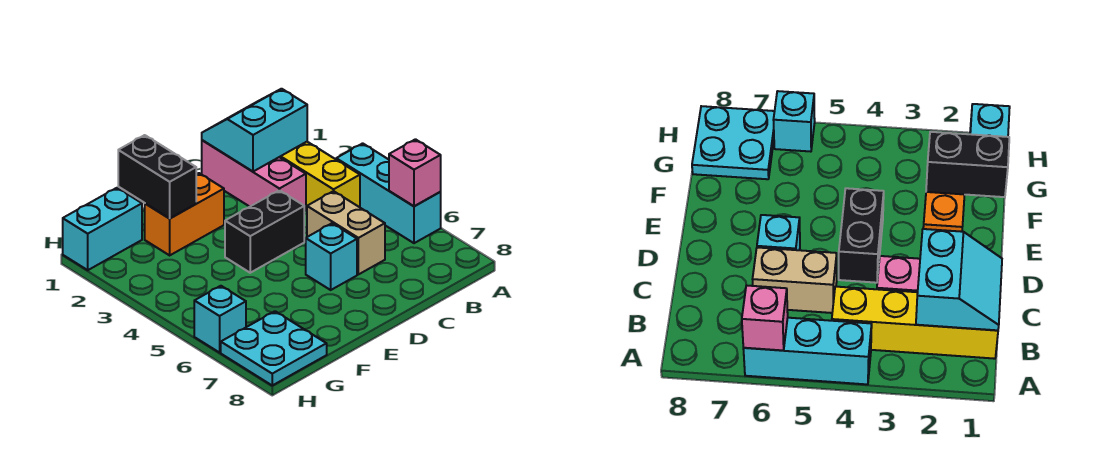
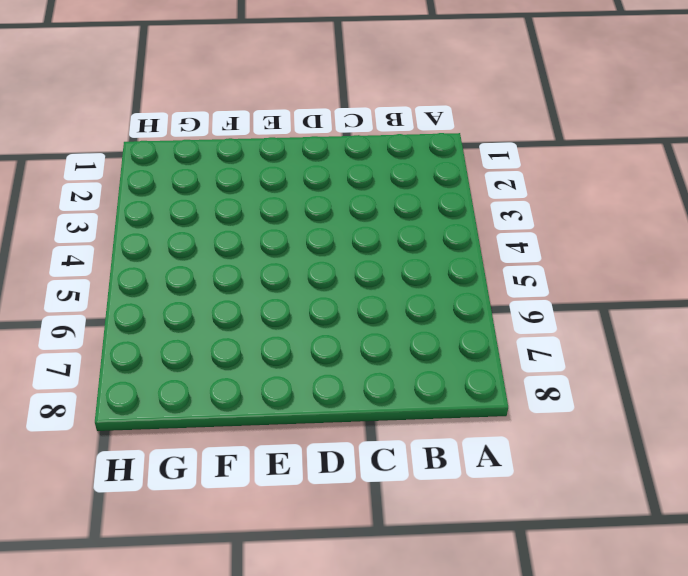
none -> cyan 1x3 brick [336,143,441,243]
none -> yellow 1x4 brick [280,142,360,209]
none -> pink 1x3 brick [202,140,306,211]

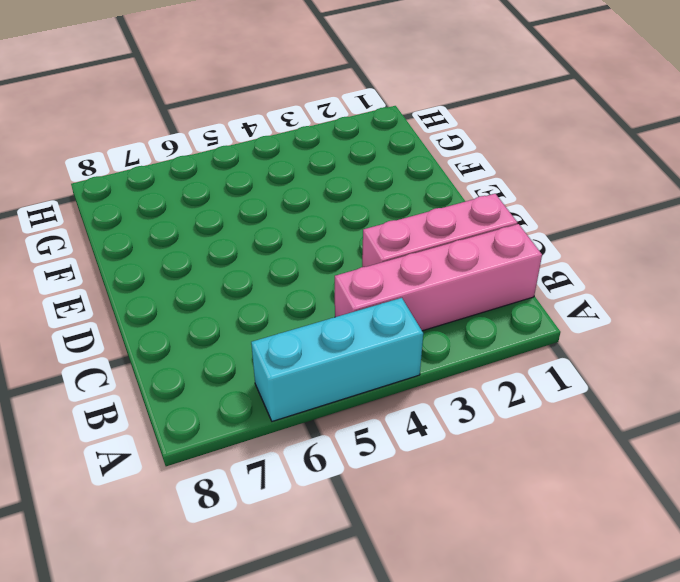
pink 1x4 brick [335,224,542,331] -> yellow 1x4 brick [280,142,360,209]
none -> tan 1x2 brick [307,191,385,274]
none -> black 1x2 brick [225,190,304,273]
none -> cyan 1x1 brick [306,223,357,290]

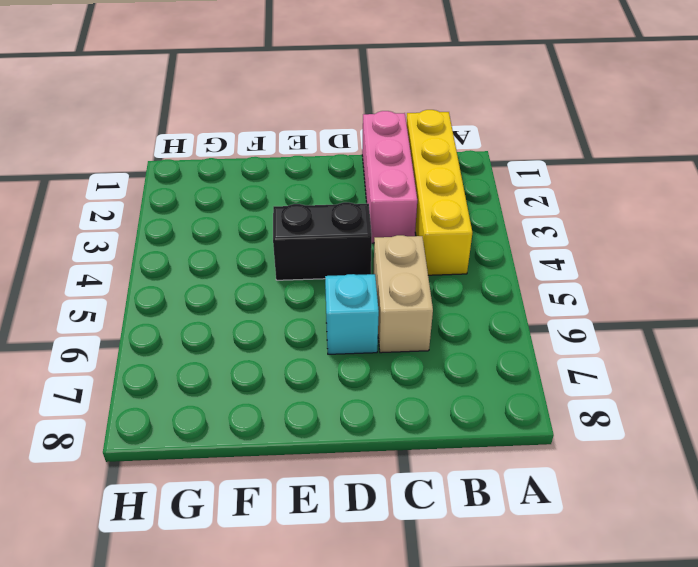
none -> cyan 1x3 brick [336,143,441,243]
none -> orange 1x2 brick [145,173,224,255]
none -> cyan 1x2 brick [63,188,142,270]

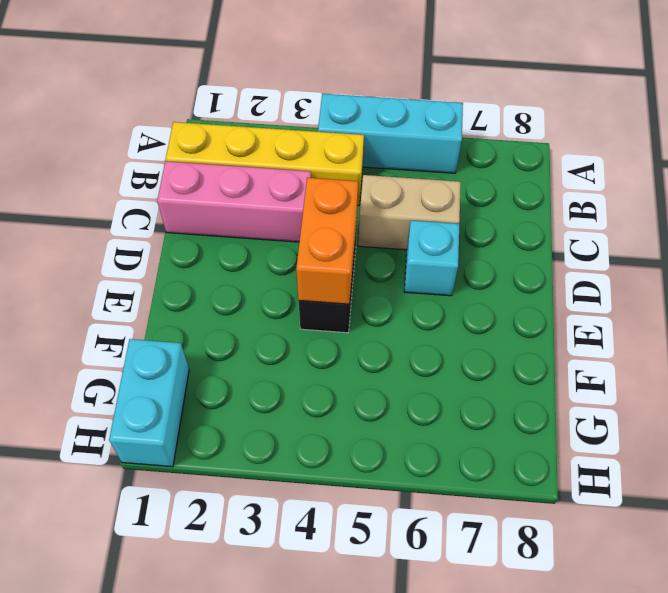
orange 1x2 brick [296,178,358,304] -> orange 1x2 brick moved to [145,173,224,255]
none -> cyan 2x2 plate [221,311,327,385]
none -> cyan 1x1 brick [194,286,246,353]
none -> pink 1x1 brick [389,139,441,206]

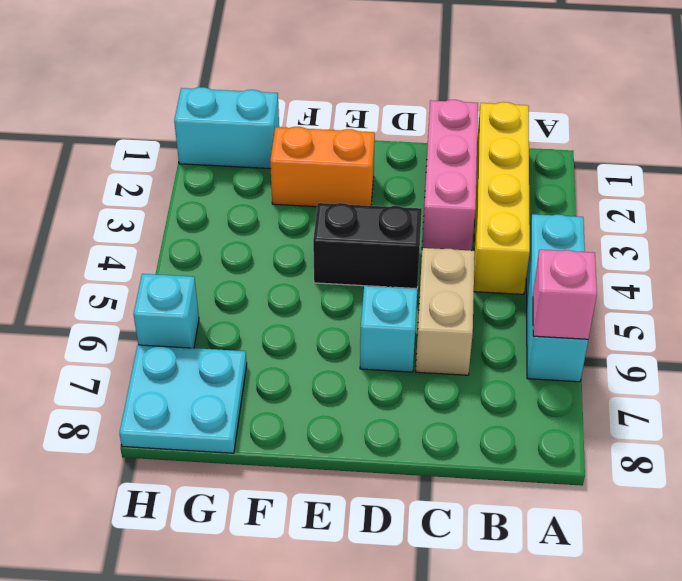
none -> cyan 2x2 slope [202,89,307,172]
none -> black 1x2 brick [118,135,196,218]

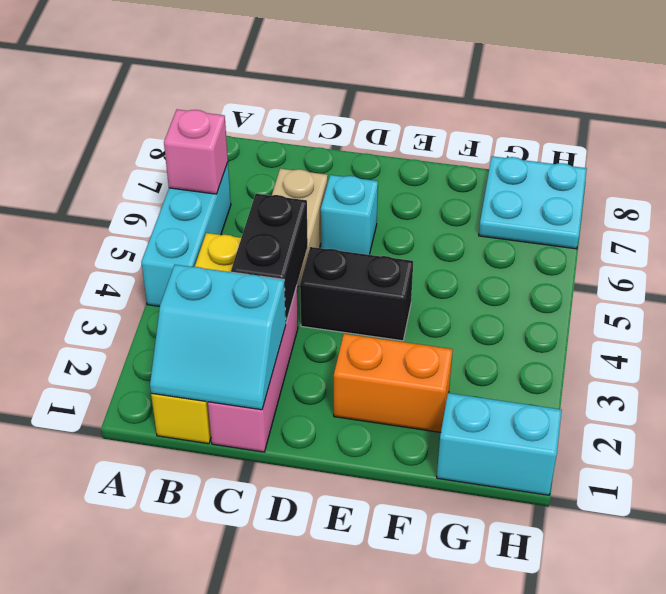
black 1x2 brick [231,194,308,322] -> black 1x2 brick moved to [118,135,196,218]
none -> cyan 1x1 brick [194,286,246,353]

